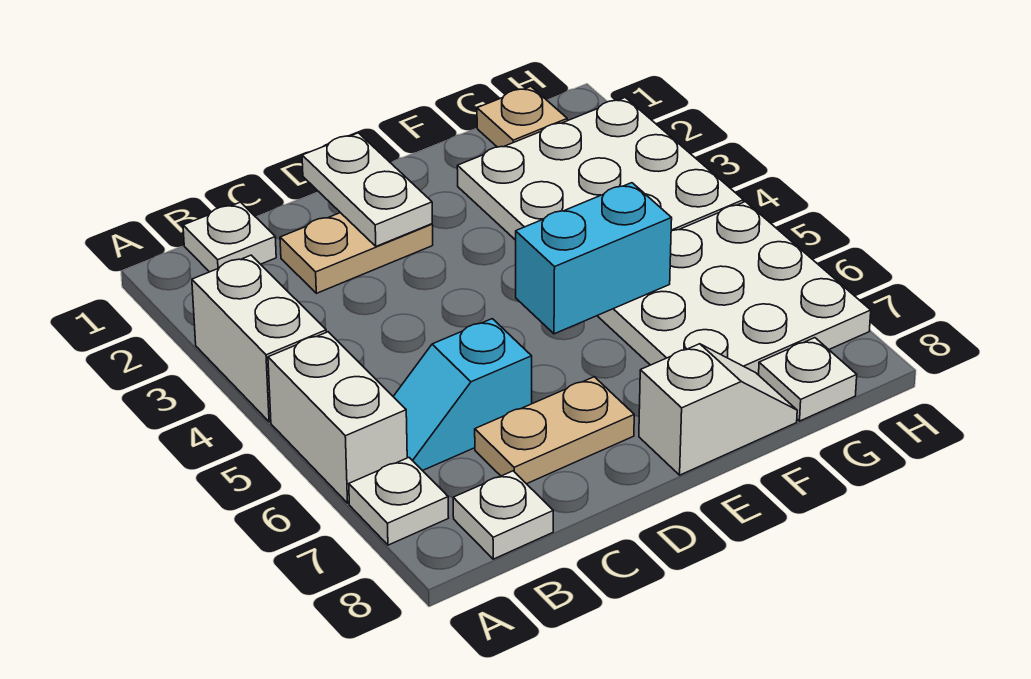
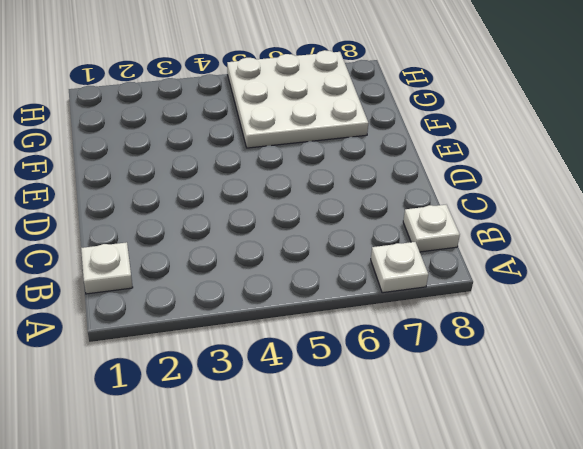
none -> white 1x2 brick [192,255,326,422]
none -> white 1x2 brick [268,332,407,503]
none -> cyan 1x2 slope [393,319,532,471]

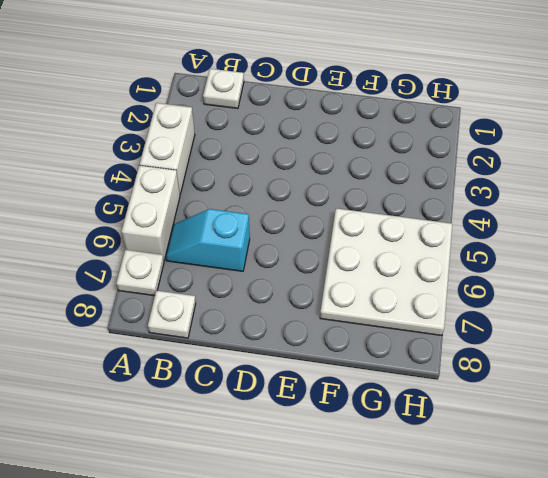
none -> tan 1x2 plate [280,213,433,293]
none -> tan 1x2 plate [475,377,634,484]
none -> white 1x2 slope [639,344,797,475]

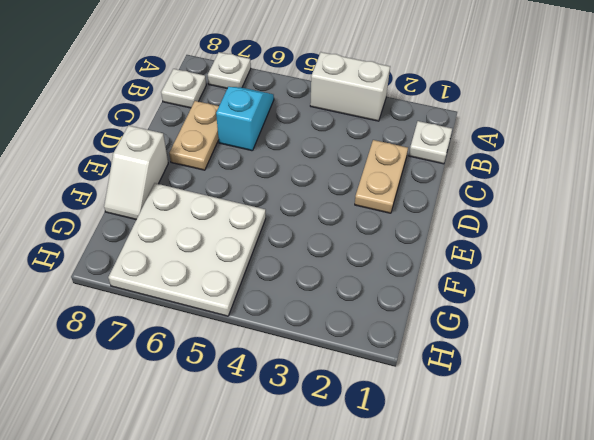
none -> white 1x2 brick [268,332,407,503]
none -> white 3x3 plate [457,97,743,240]
none -> tan 1x1 plate [477,86,567,147]

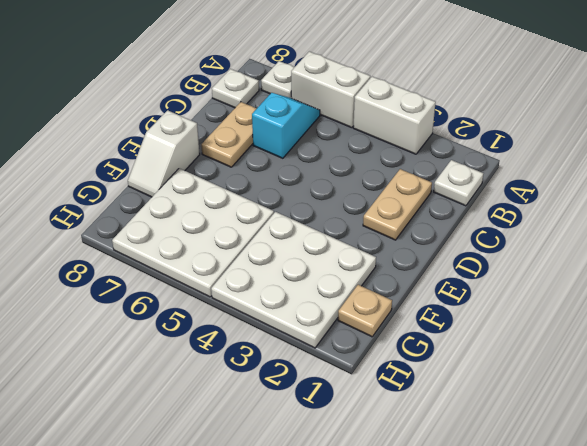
none -> white 1x1 plate [759,338,857,421]
none -> white 1x2 plate [302,133,432,246]
none -> cyan 1x2 brick [516,183,672,334]

